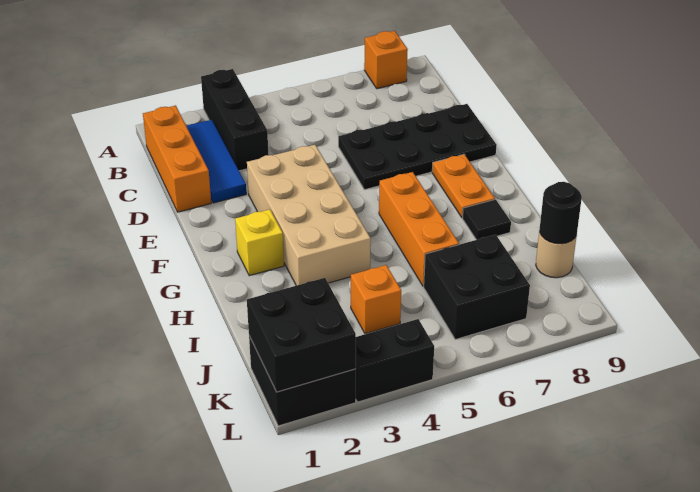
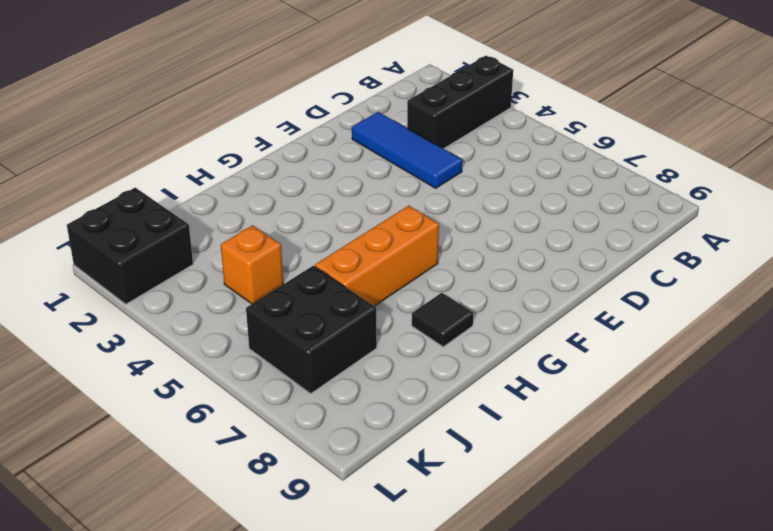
blue 1x3 tile [352,112,462,188] -> blue 1x3 tile turned to [187,120,246,203]
none -> orange 1x1 brick [364,31,408,89]
none -> orange 1x3 brick [143,105,211,212]
none -> black 2x4 plate [338,104,497,190]

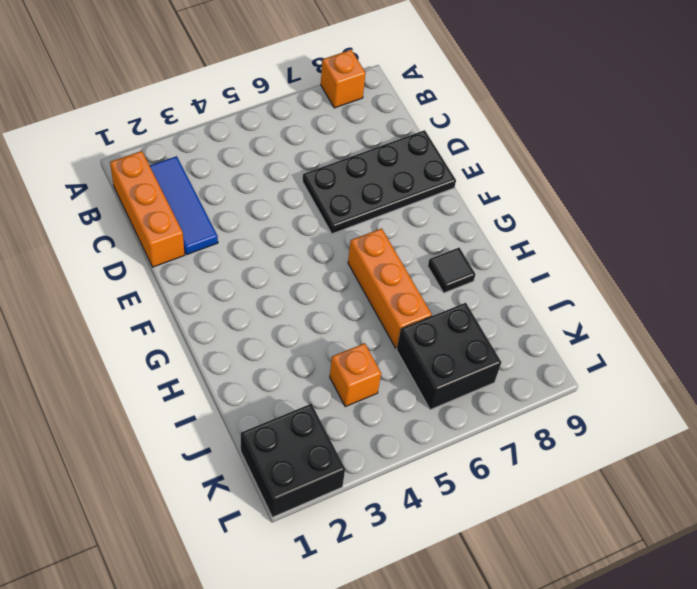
none -> black 1x3 brick [201,69,269,171]
none -> tan 2x4 brick [247,145,371,286]
none -> orange 1x2 plate [432,154,495,217]

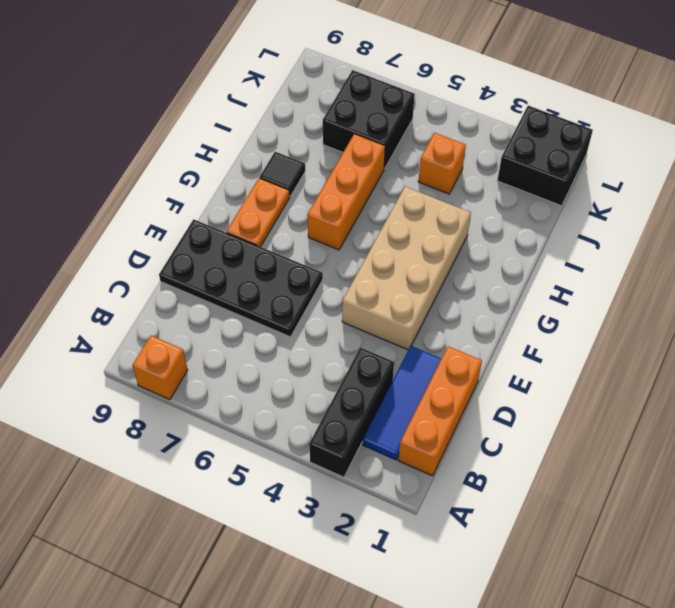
none -> yellow 1x1 brick [235,209,284,276]
none -> tan 1x1 round brick [536,230,577,278]
none -> black 1x2 brick [356,319,434,402]

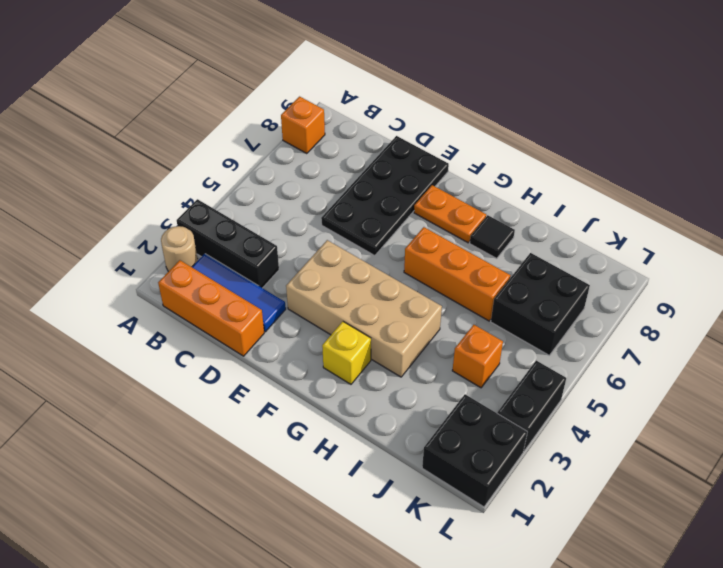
tan 1x1 round brick [161,226,198,272] -> tan 1x1 round brick moved to [536,230,577,278]
none -> black 1x1 round brick [540,182,582,244]
none -> black 2x2 brick [247,278,356,392]

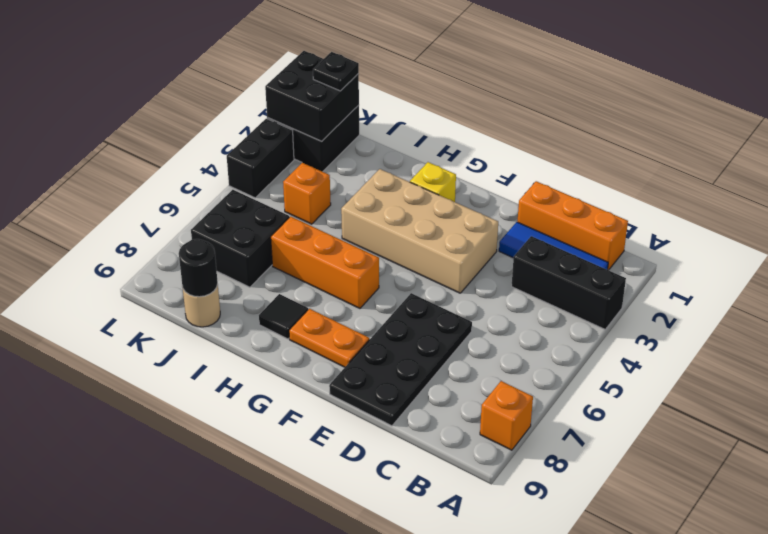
black 1x1 plate [313,52,359,91] -> none

